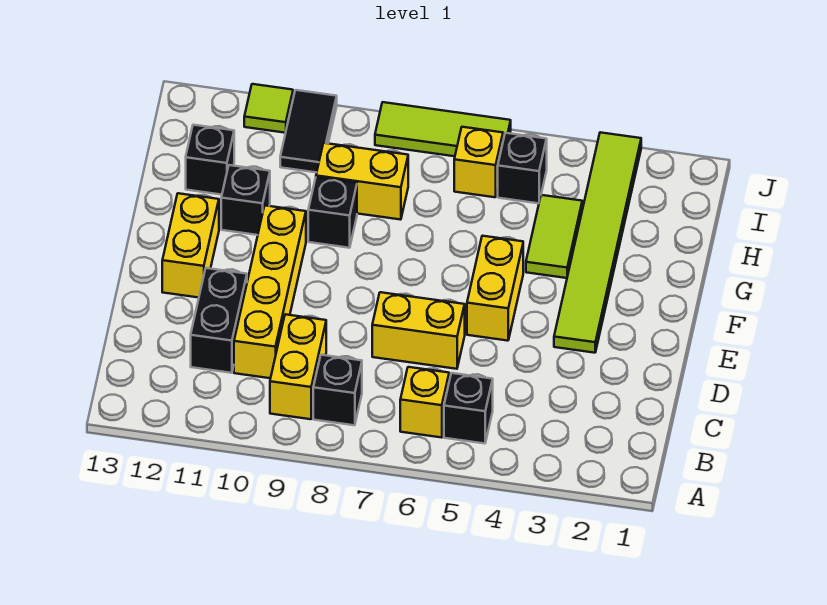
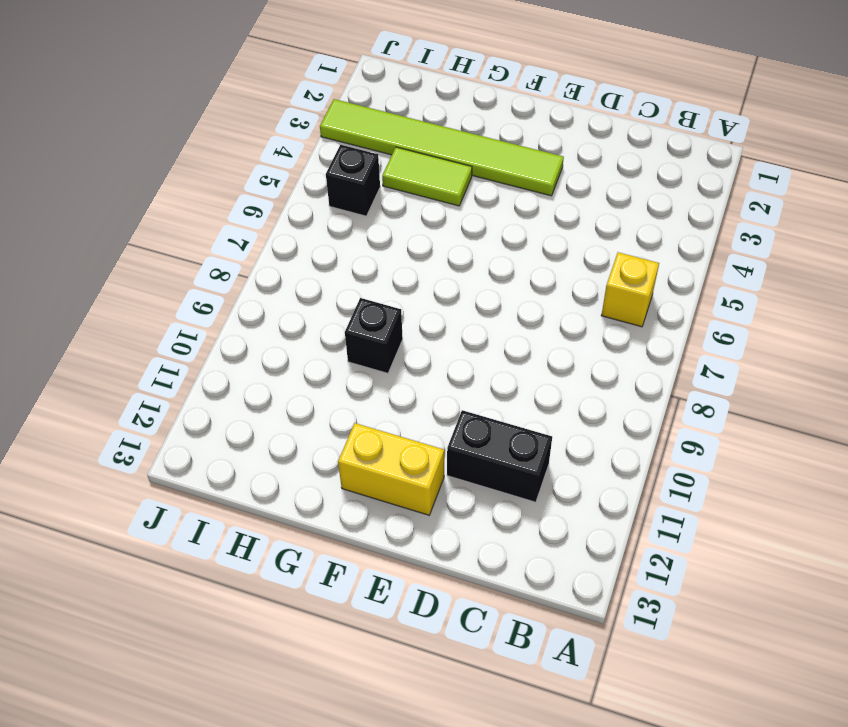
none -> black 1x1 brick [444,373,493,444]
none -> black 1x1 brick [313,355,362,425]
none -> yellow 1x2 brick [270,314,326,419]

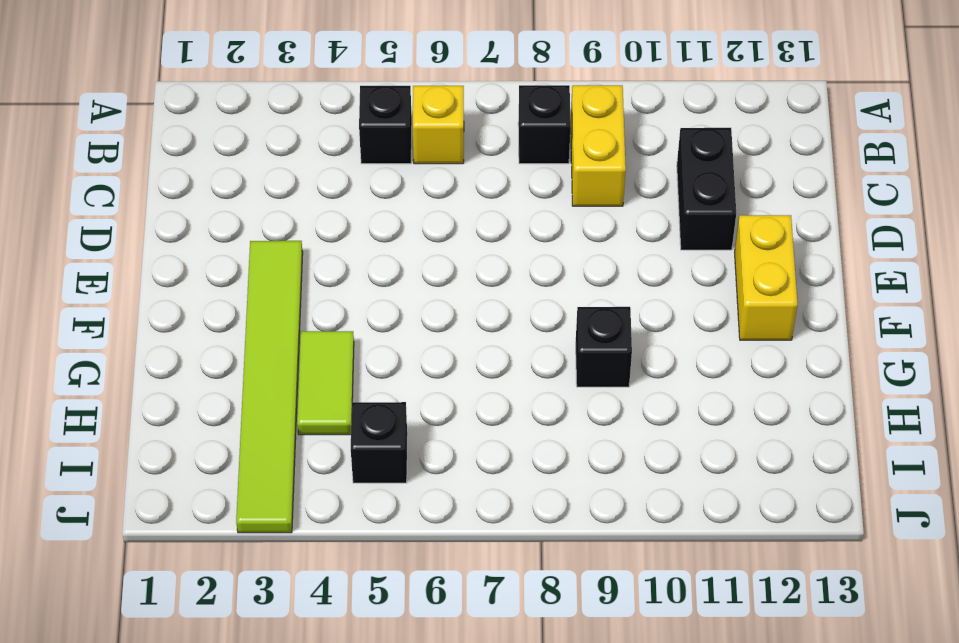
none -> yellow 1x4 brick [234,206,306,378]
none -> yellow 1x2 brick [372,292,465,369]
none -> yellow 1x2 brick [467,236,523,341]

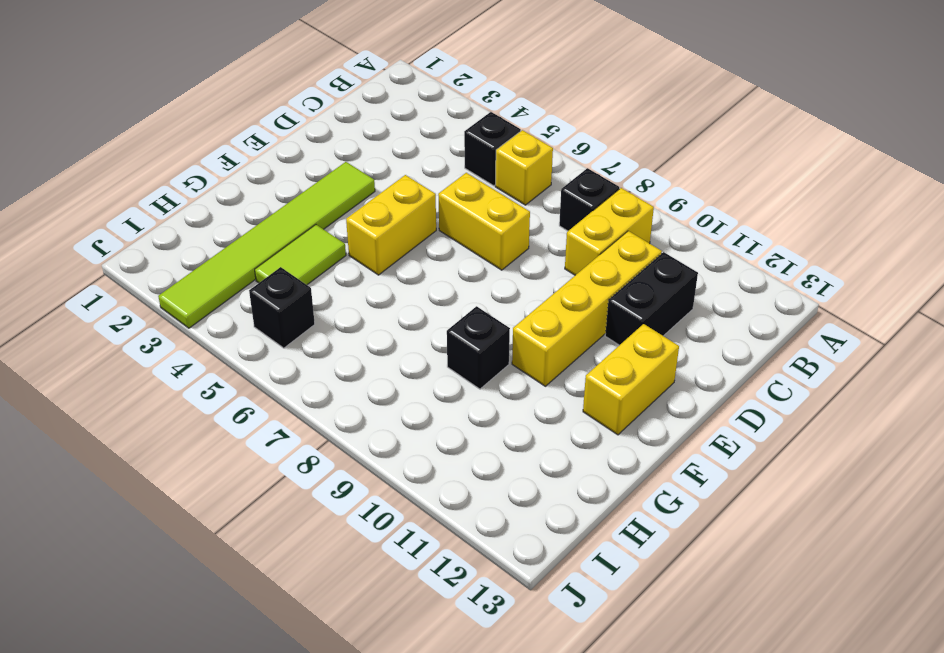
none -> black 1x1 brick [221,165,270,235]
none -> yellow 1x2 brick [316,143,408,220]
none -> black 1x1 brick [186,125,234,195]

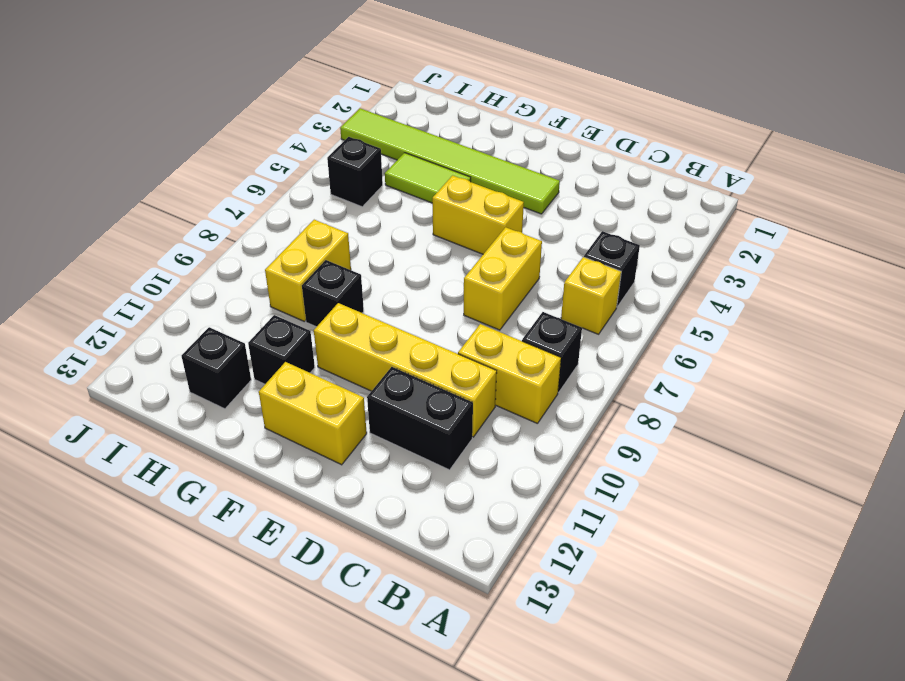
none -> yellow 1x1 brick [454,127,503,197]
none -> black 1x2 tile [280,90,337,172]
none -> lime 1x3 tile [375,102,511,156]

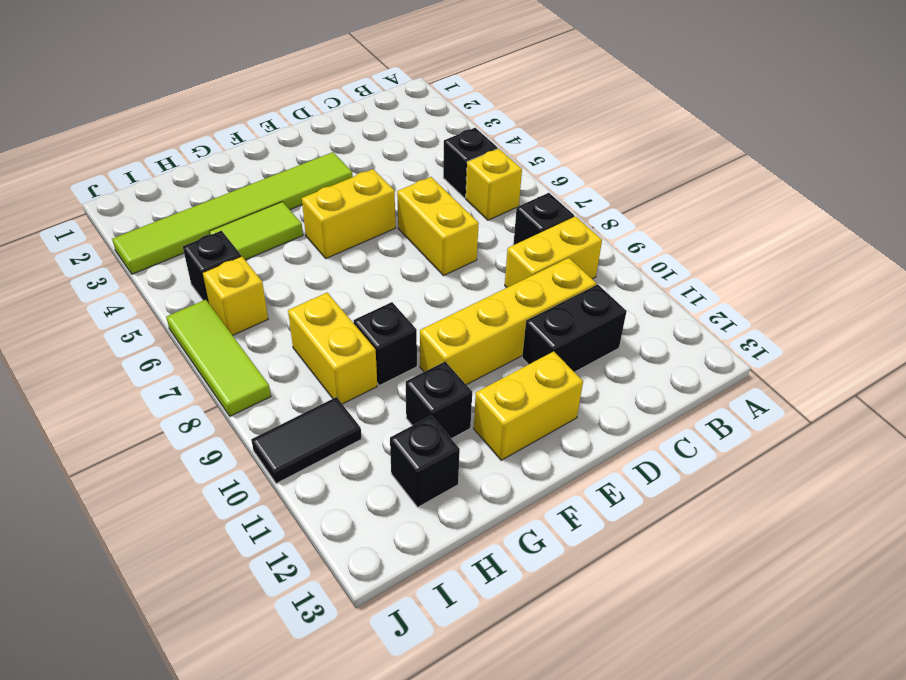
none -> lime 1x1 tile [244,84,293,133]

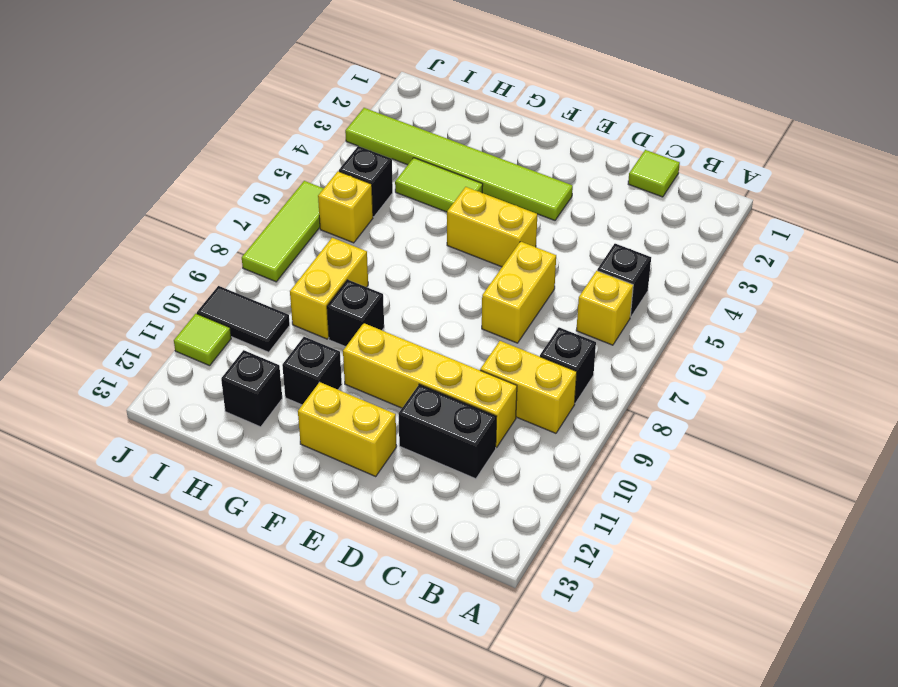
lime 1x1 tile [628,150,680,197] -> none

